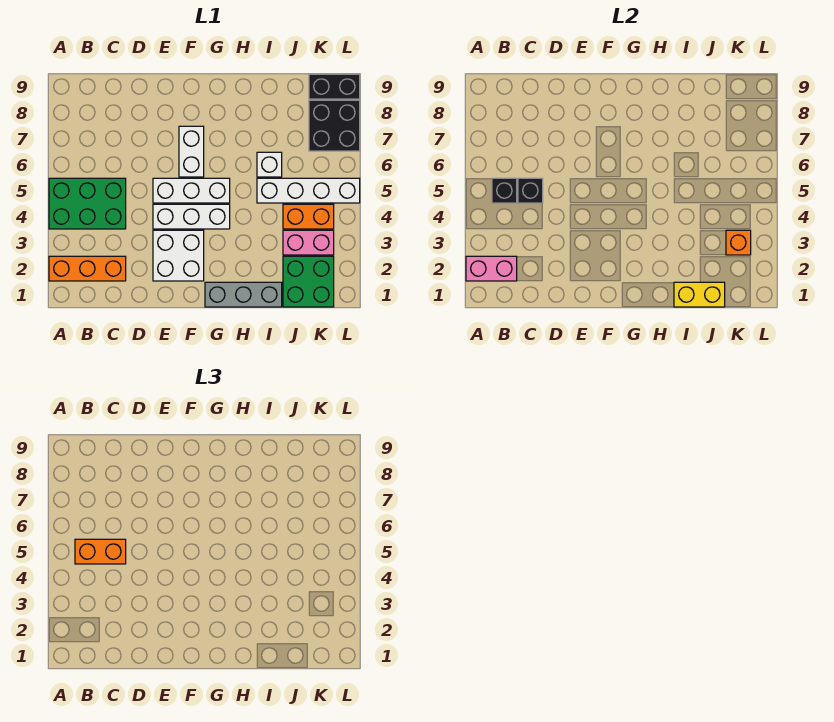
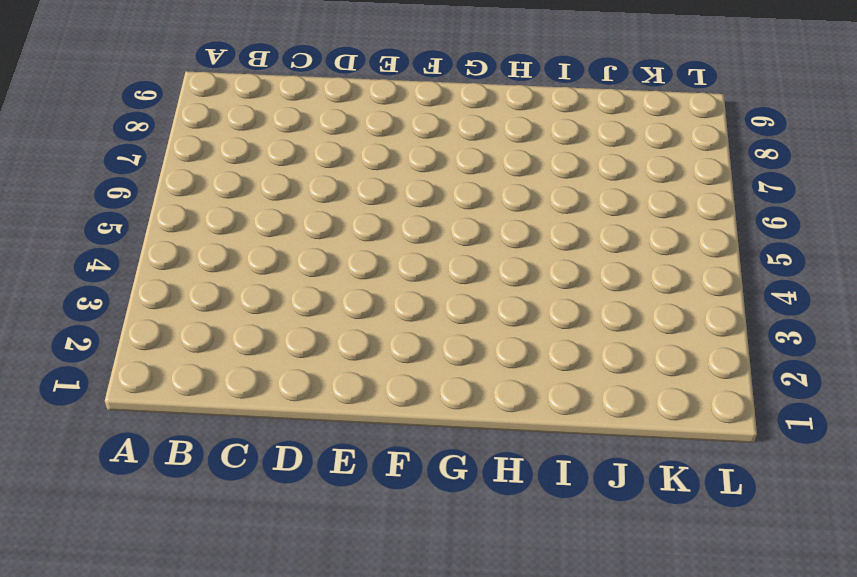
none -> orange 1x3 brick [49,256,126,281]
none -> green 2x3 brick [49,178,126,229]
none -> white 2x2 brick [153,230,204,281]

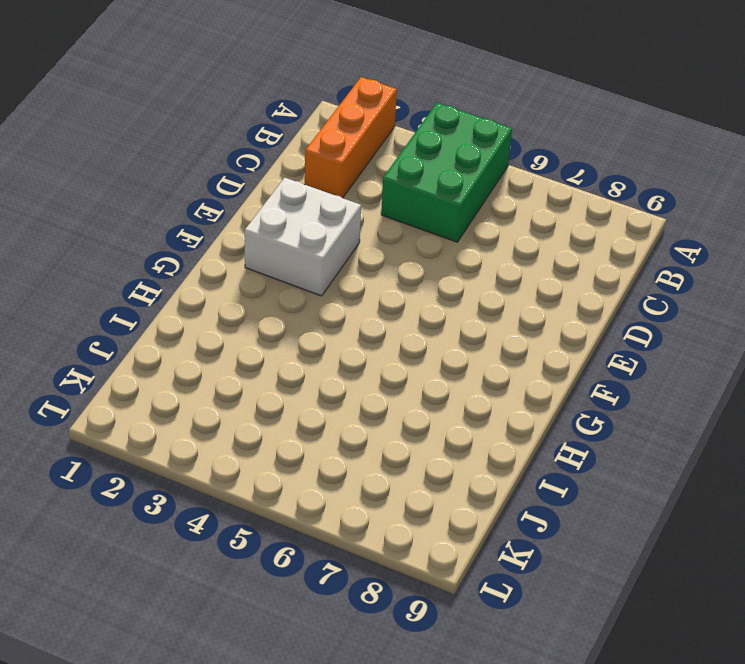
none -> white 1x3 brick [153,204,230,229]
none -> white 1x3 brick [153,178,230,203]
none -> white 1x2 brick [179,126,204,177]

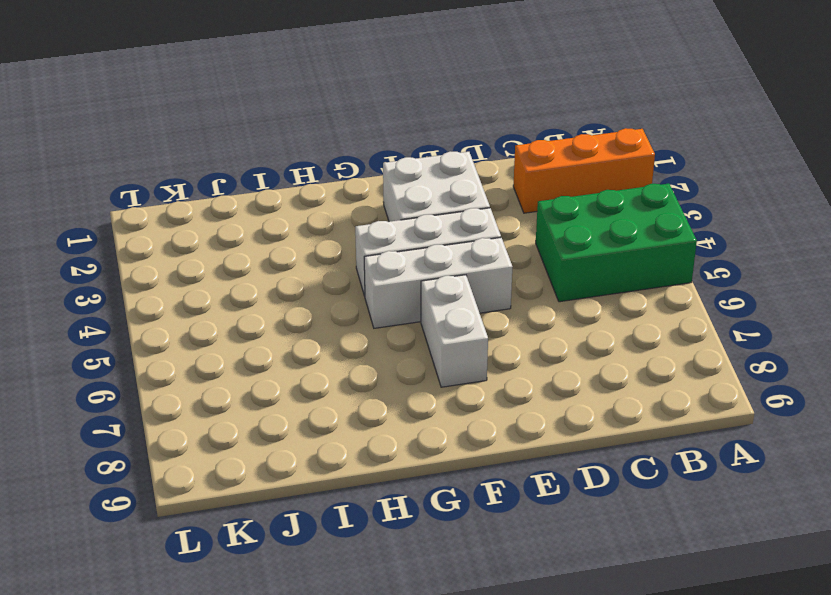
none -> grey 1x3 brick [205,282,282,307]
none -> white 1x4 brick [257,178,360,203]
none -> white 1x1 brick [257,152,282,177]

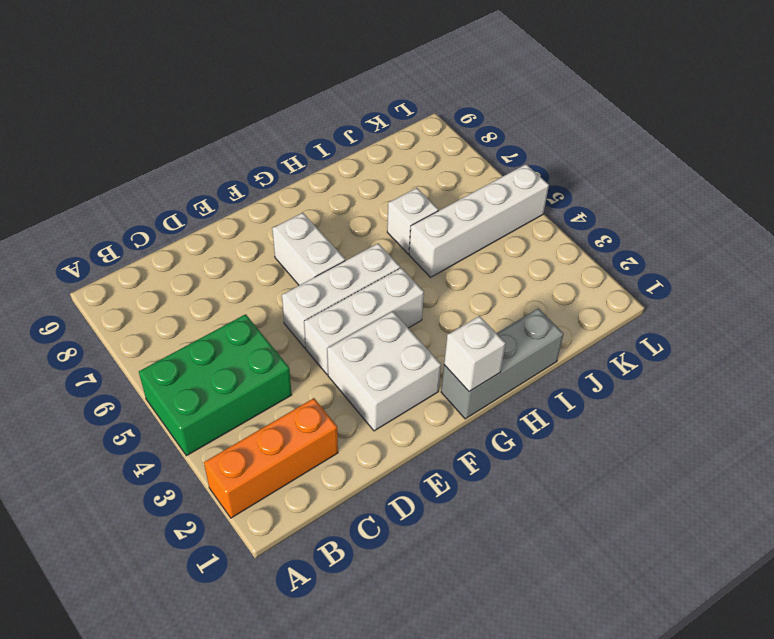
white 1x1 brick [444,316,506,392] -> none
none -> green 2x2 brick [283,256,334,307]
none -> pink 1x2 brick [283,230,334,255]
none -> orange 1x2 brick [283,204,334,229]

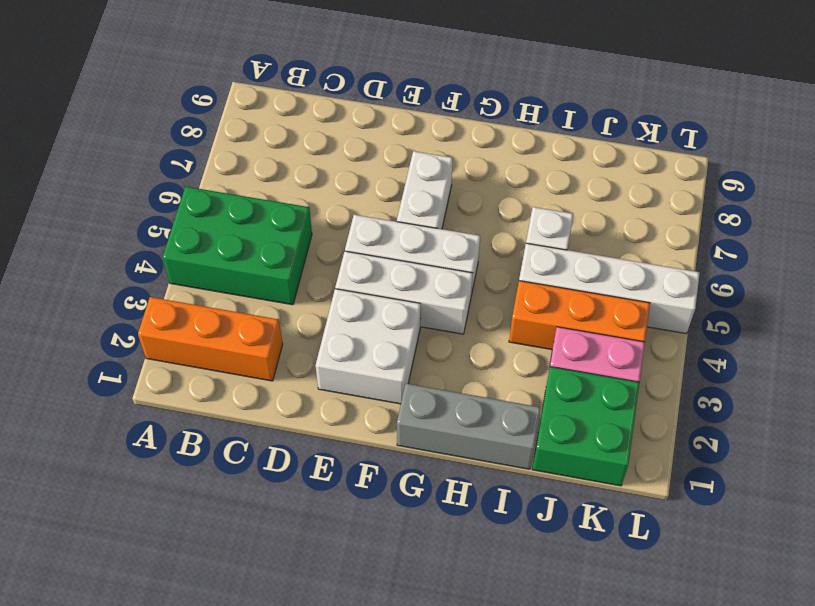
orange 1x3 brick [509,281,650,350] -> orange 1x2 brick [283,204,334,229]
none -> black 2x2 brick [309,100,360,151]
none -> black 1x2 brick [309,74,360,99]
none -> pink 1x2 brick [466,256,517,281]

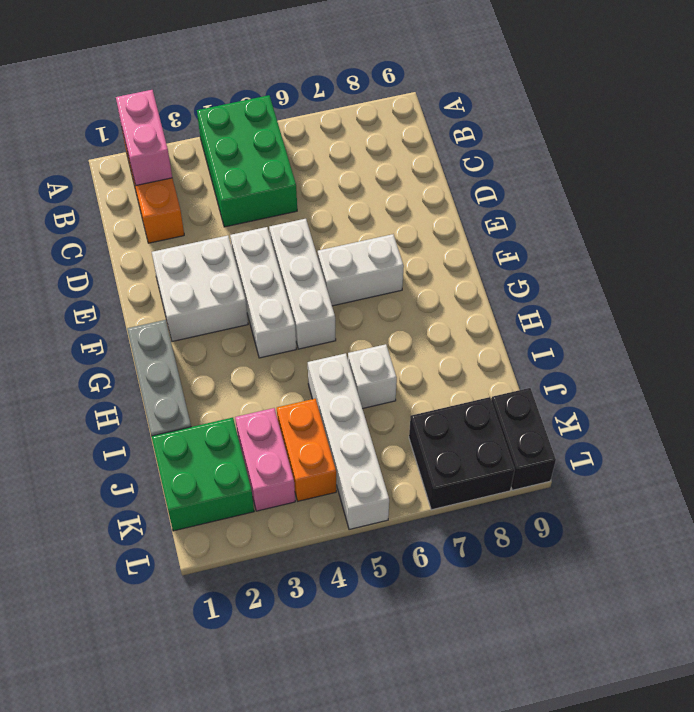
none -> black 1x1 brick [492,178,517,203]
none -> black 1x1 brick [518,178,543,203]
none -> yellow 1x2 brick [674,282,725,307]

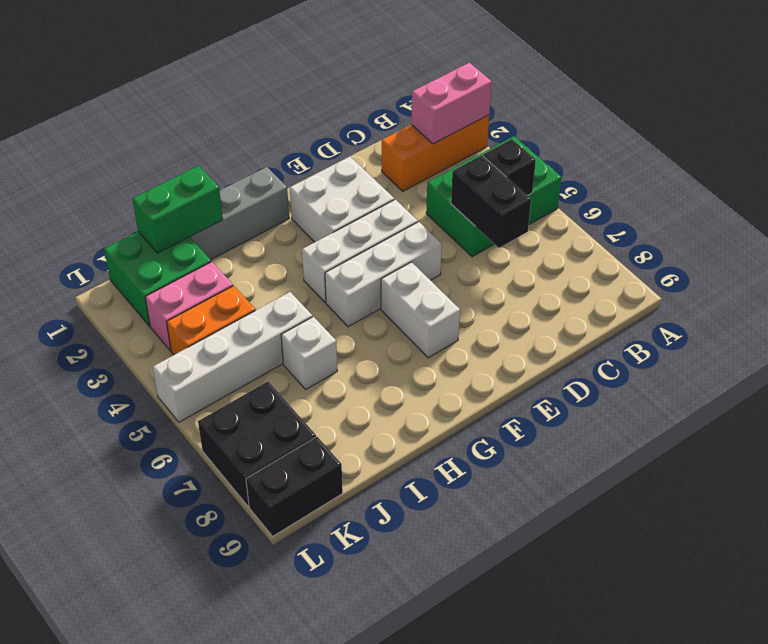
black 1x2 brick [451,155,531,248] -> black 1x1 brick [518,178,543,203]
green 1x2 brick [132,166,223,253] -> yellow 1x2 brick [674,282,725,307]
none -> orange 1x1 brick [726,230,751,255]
none -> orange 1x2 brick [75,539,126,564]

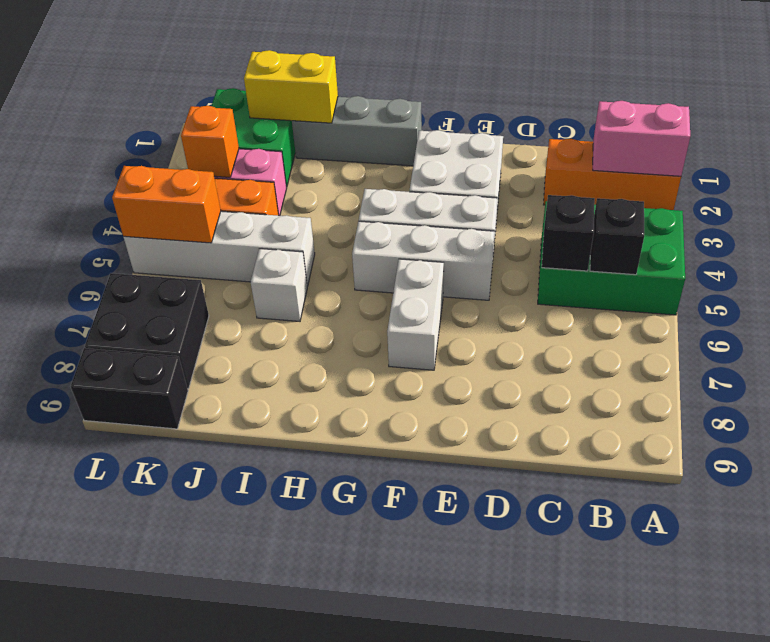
orange 1x2 brick [112,166,221,243] -> orange 1x2 brick moved to [75,539,126,564]

